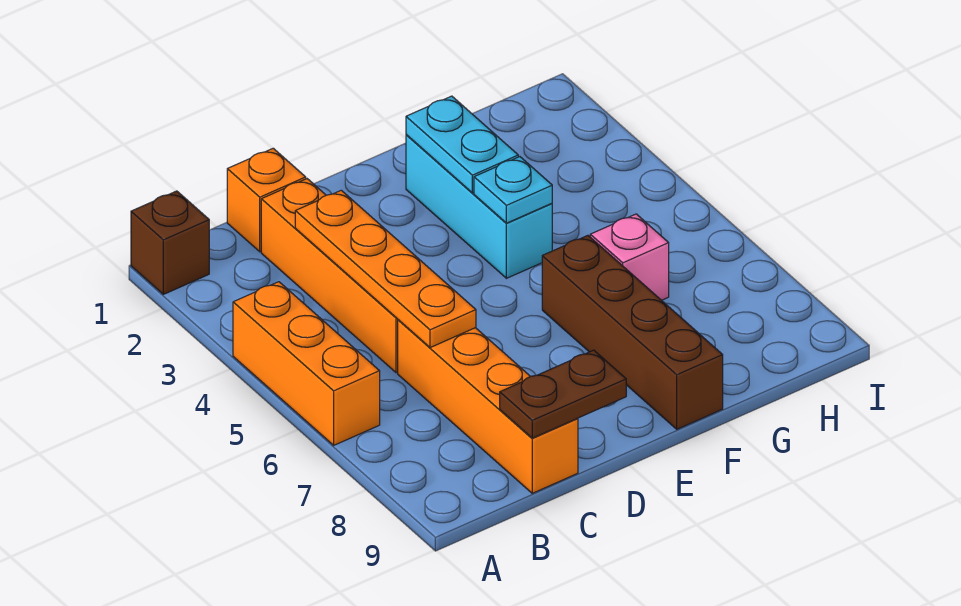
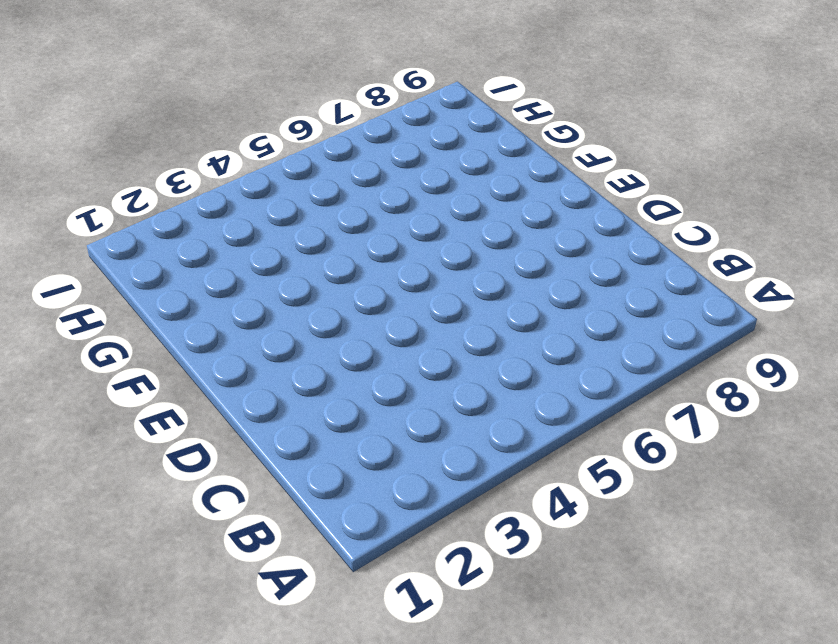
none -> brown 1x1 brick [131,191,209,294]
none -> orange 1x3 brick [233,282,380,445]
none -> orange 1x1 brick [227,148,306,252]

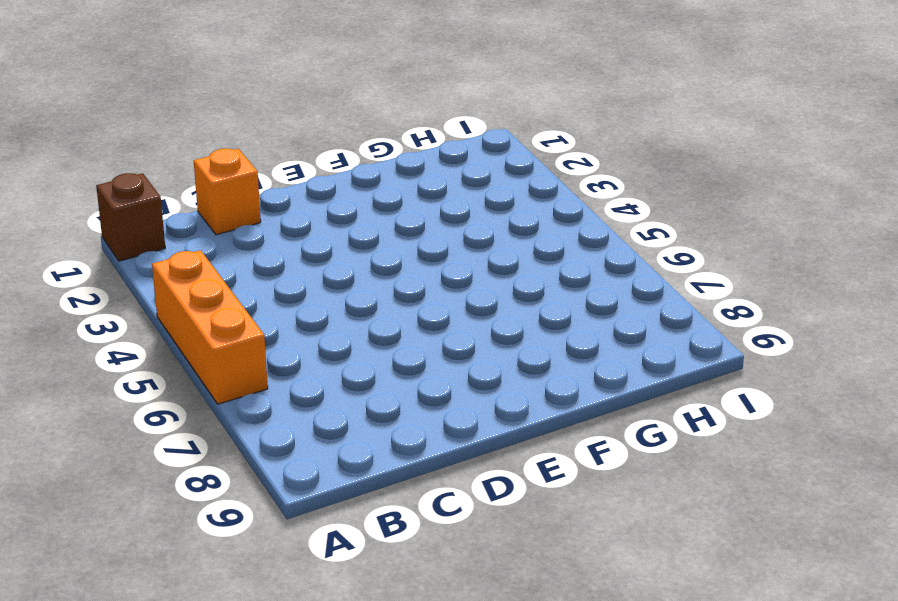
none -> orange 1x4 brick [261,179,398,373]
none -> orange 1x4 brick [398,320,578,493]
none -> cyan 1x3 brick [406,135,552,278]

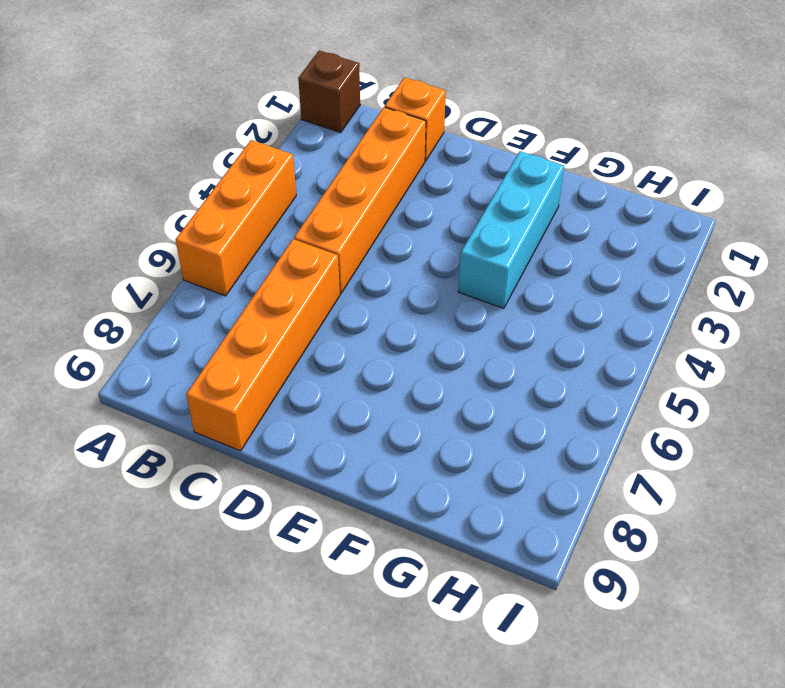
none -> brown 1x4 brick [542,235,723,429]
none -> pink 1x1 brick [590,214,669,300]
none -> orange 1x4 plate [295,190,476,348]

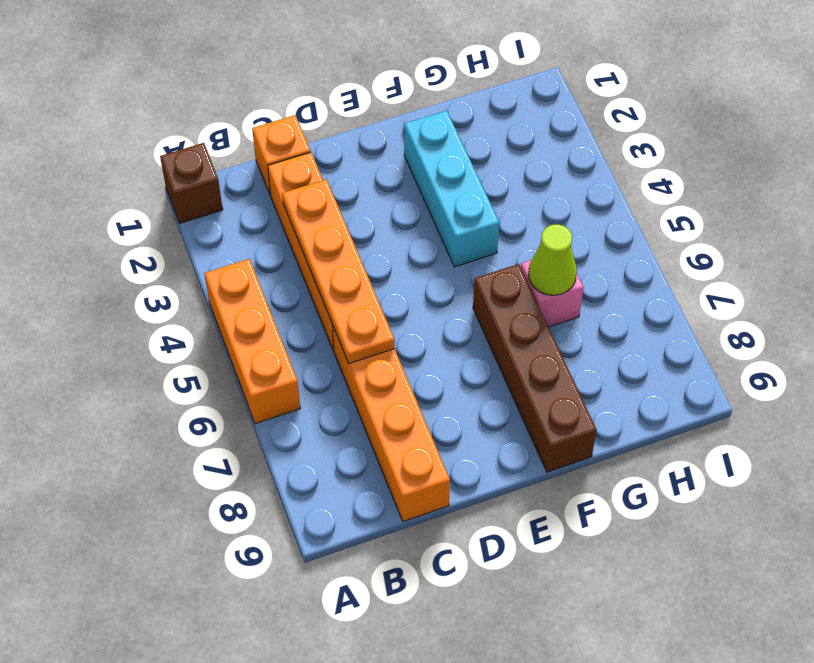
lime 1x1 cone [528,225,577,295] -> none
none -> brown 1x2 plate [500,350,626,438]
none -> cyan 1x2 plate [406,96,518,193]
none -> cyan 1x1 plate [474,157,552,223]

